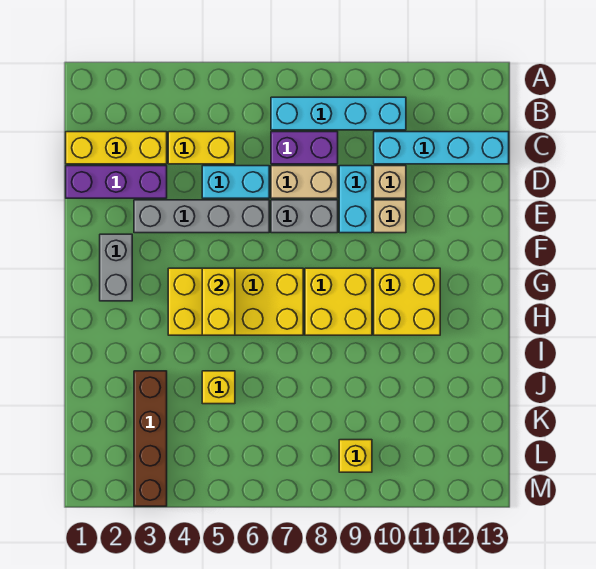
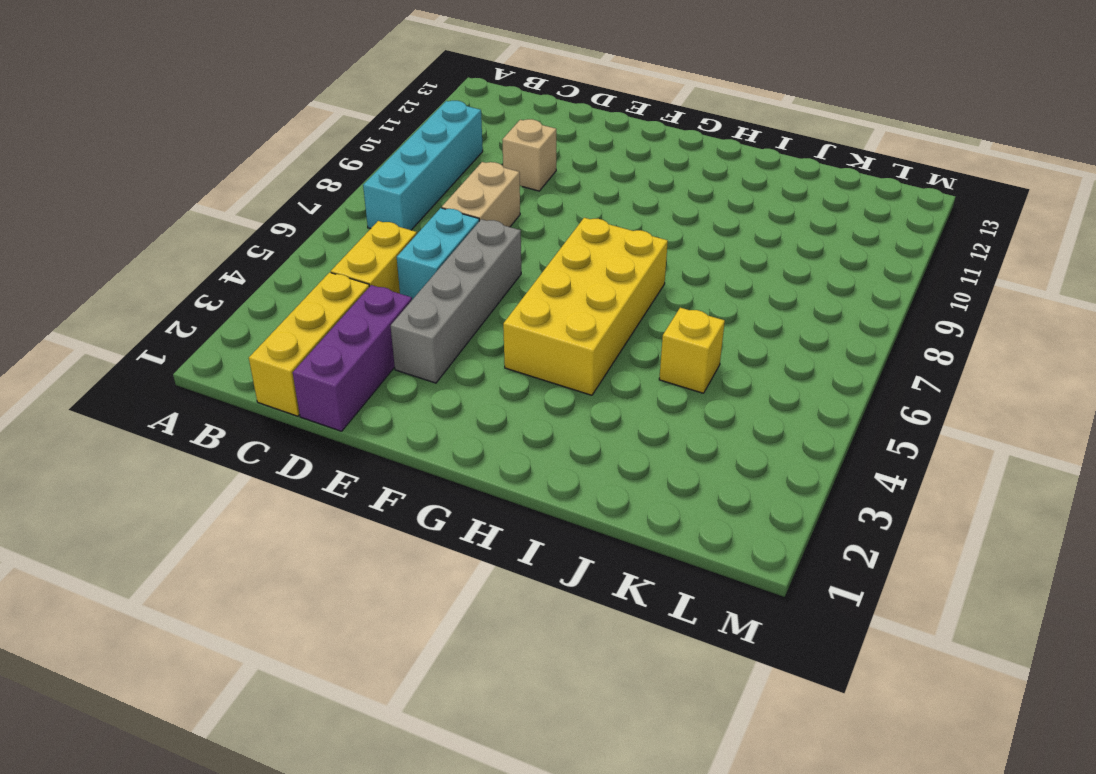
none -> purple 1x2 brick [271,132,338,164]
none -> cyan 1x4 brick [374,132,509,164]
none -> cyan 1x2 brick [339,166,372,233]

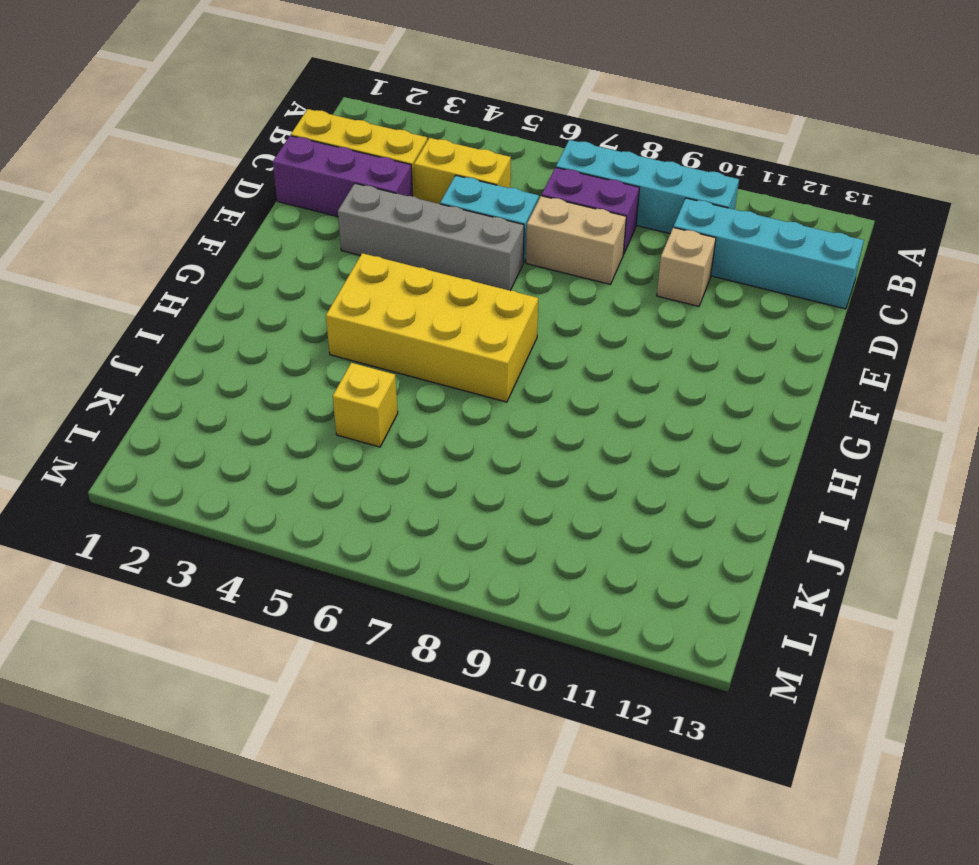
none -> cyan 1x2 brick [339,166,372,233]
none -> grey 1x2 brick [271,200,338,233]
none -> tan 1x1 brick [374,200,406,233]

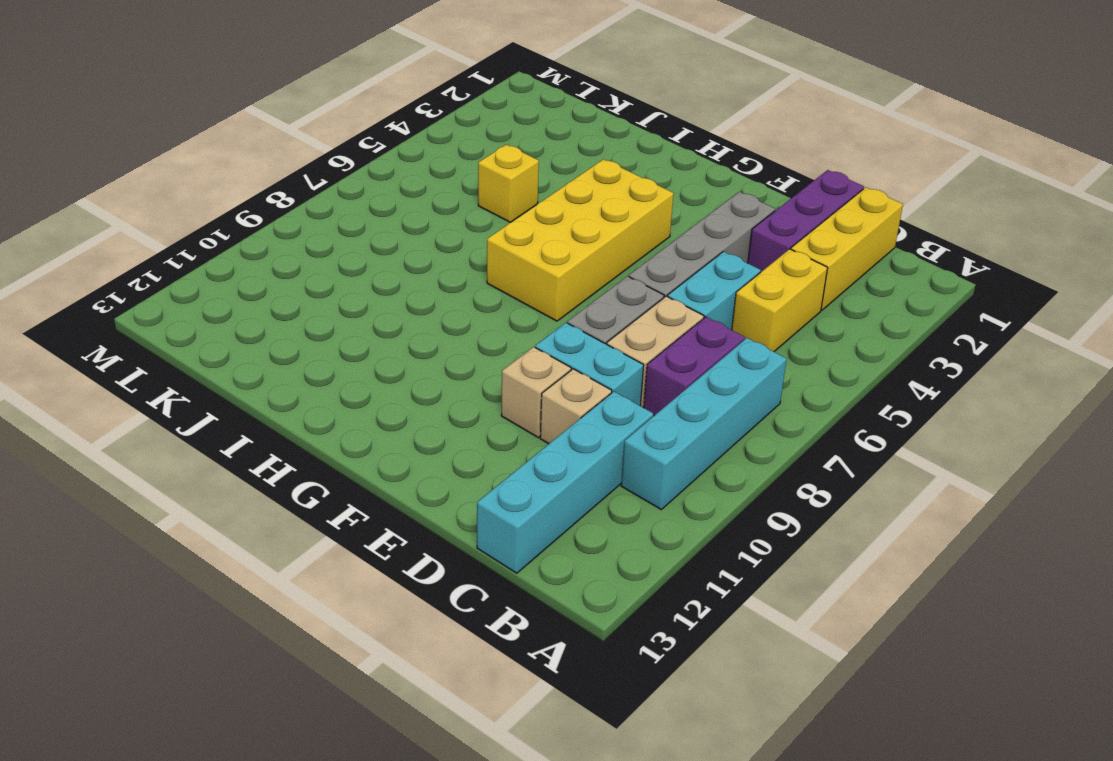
none -> grey 1x2 brick [100,234,132,301]
none -> yellow 2x2 brick [305,268,372,335]
none -> yellow 2x2 brick [374,268,440,335]

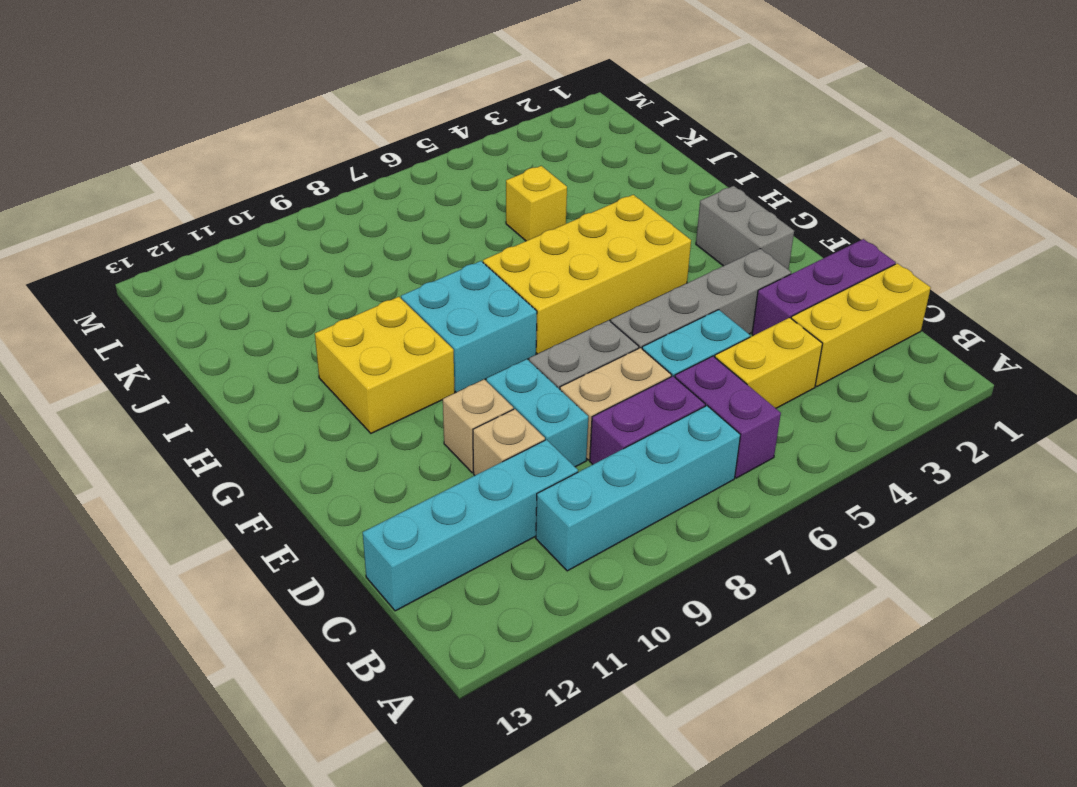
purple 1x2 brick [675,356,781,478] -> none
cyan 2x2 brick [401,261,537,392] -> yellow 2x2 brick [305,268,372,335]
none -> brown 1x4 brick [134,371,167,506]
none -> yellow 1x1 brick [339,440,372,472]
none -> yellow 1x2 brick [202,268,235,335]

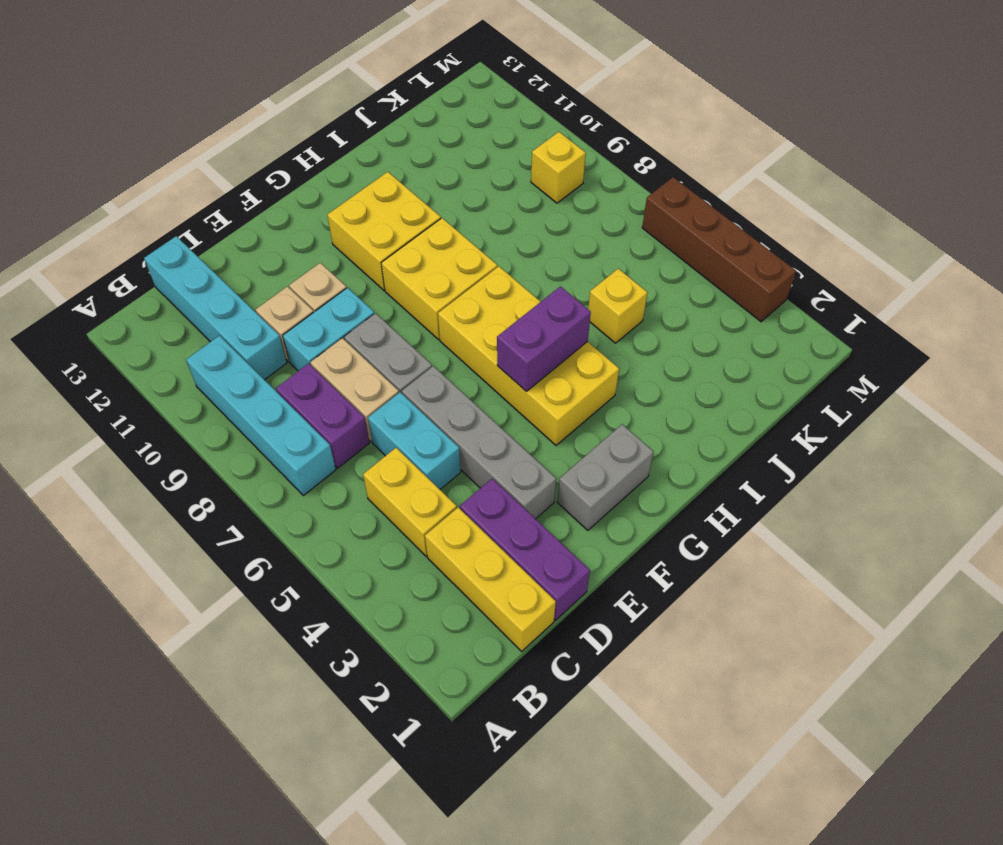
purple 1x2 brick [497,286,591,391] -> yellow 1x2 brick [202,268,235,335]
brown 1x4 brick [642,177,796,322] -> brown 1x4 brick turned to [134,371,167,506]

